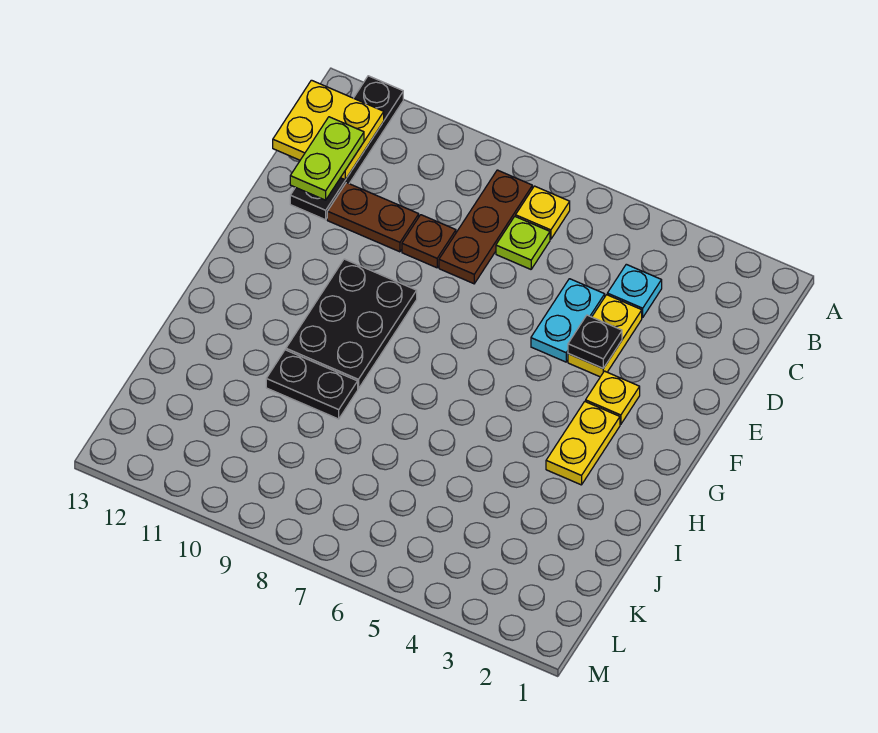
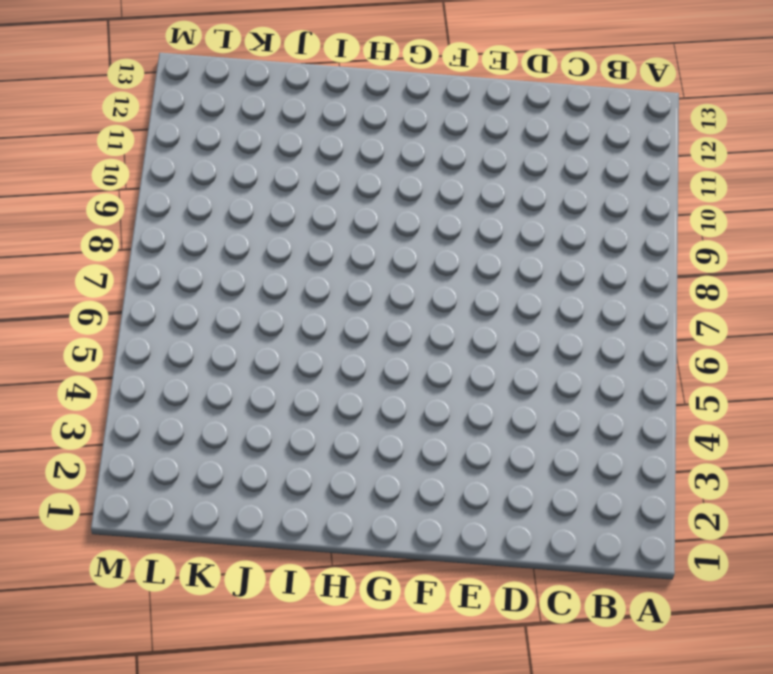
none -> black 1x4 plate [290,76,403,220]
none -> yellow 1x1 plate [516,186,570,239]
none -> brown 1x3 plate [439,170,532,284]

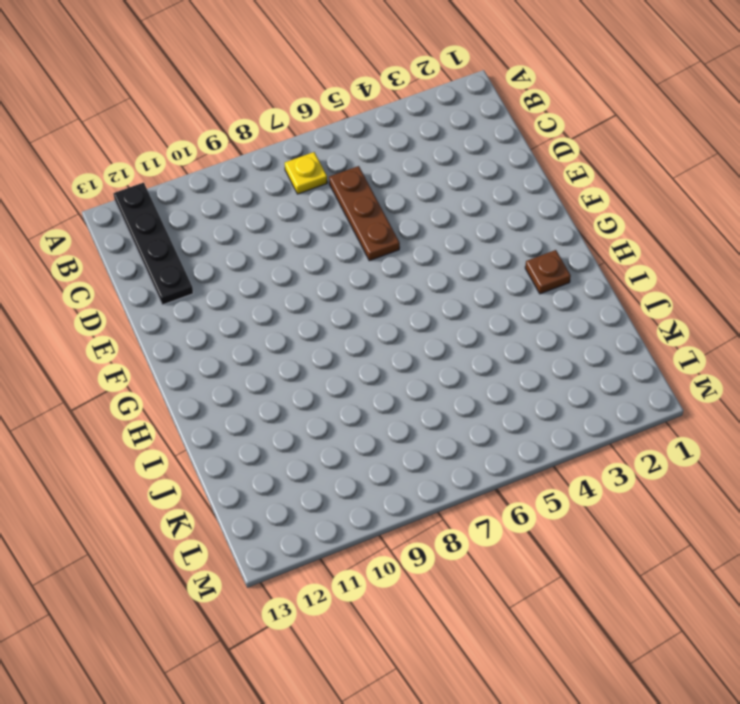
brown 1x3 plate [329,166,400,261] -> brown 1x3 plate moved to [439,170,532,284]
brown 1x1 plate [525,250,571,294] -> brown 1x1 plate moved to [402,215,456,268]
none -> cyan 1x1 plate [607,264,662,318]
none -> lime 1x1 plate [496,216,550,269]
none -> yellow 1x2 plate [568,295,642,377]

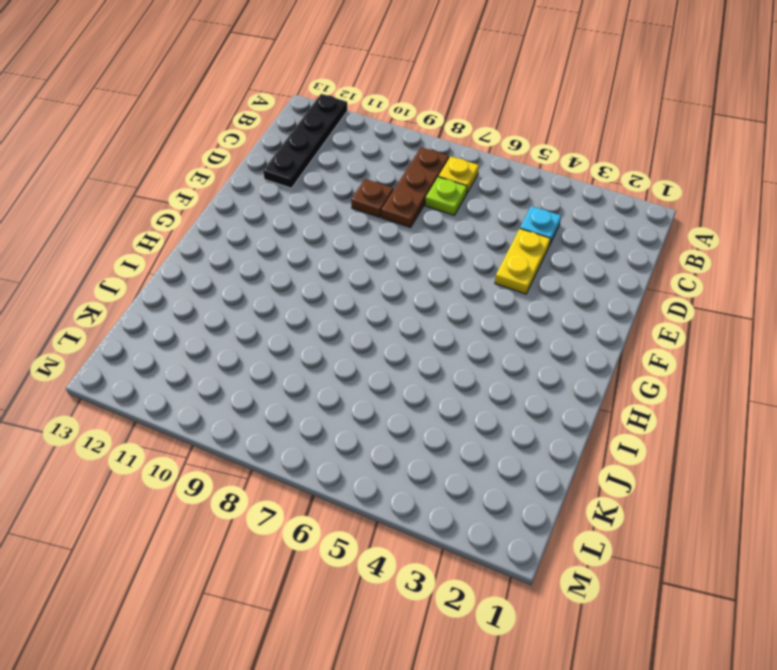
none -> cyan 1x2 plate [531,279,605,362]
none -> brown 1x2 plate [327,183,419,252]
none -> yellow 1x1 plate [586,371,640,424]

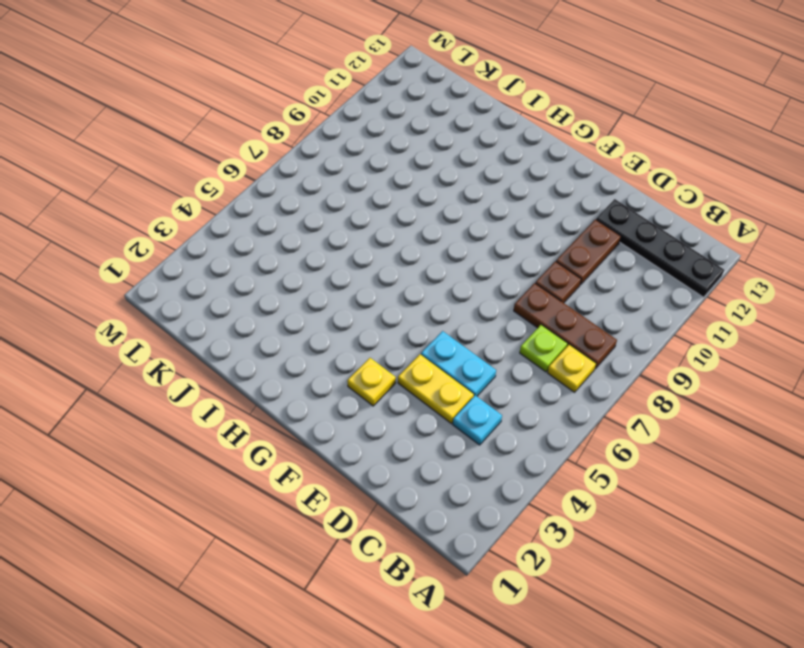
none -> black 2x3 plate [286,259,417,389]
none -> yellow 1x2 plate [546,402,620,485]
none -> black 1x2 plate [266,350,358,419]

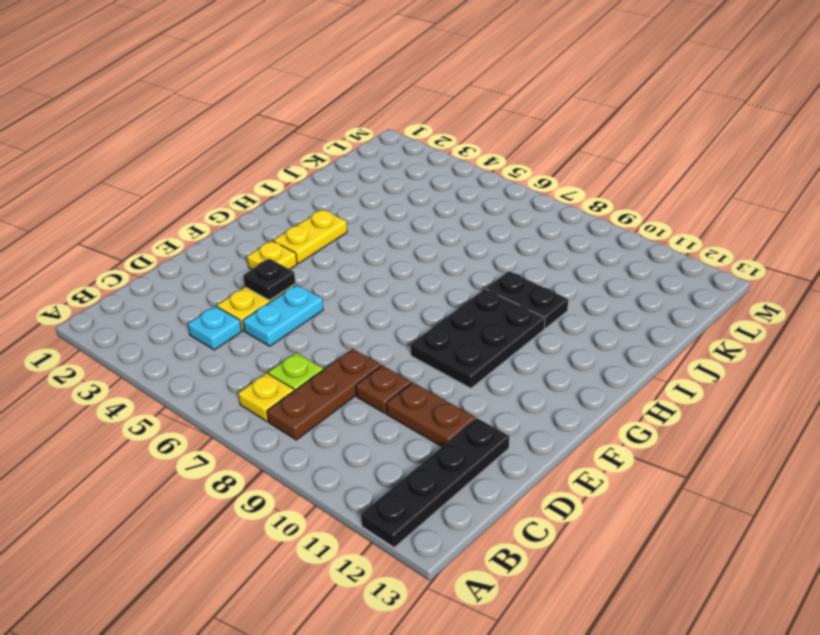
none -> yellow 2x2 plate [273,80,384,180]
none -> lime 1x2 plate [290,117,364,200]

